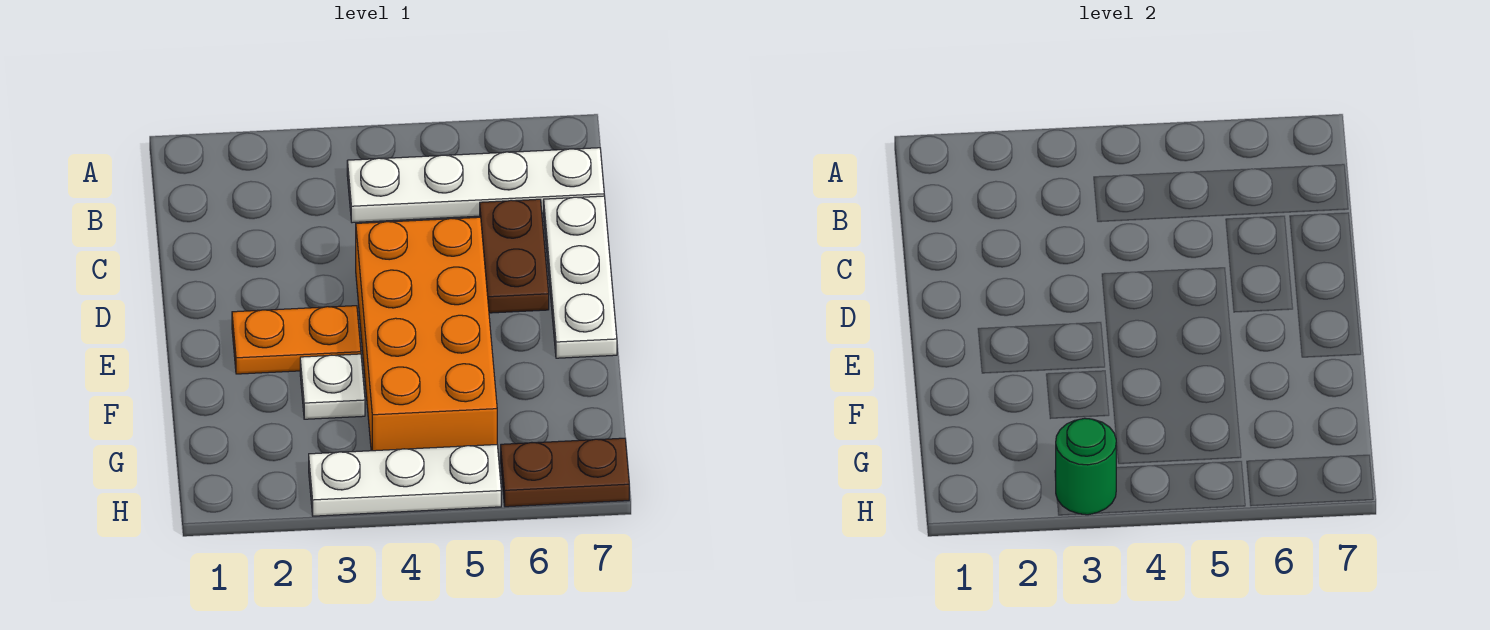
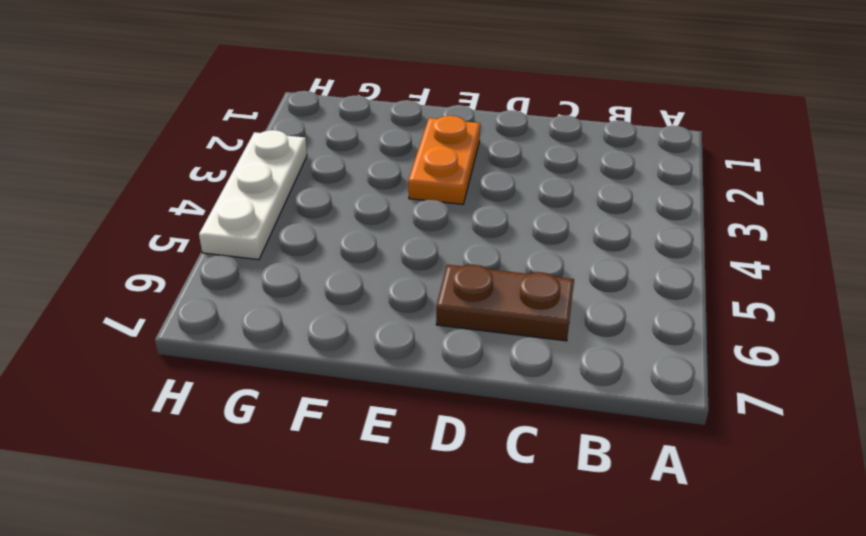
none -> white 1x4 plate [347,148,604,223]
none -> white 1x3 plate [544,196,617,358]

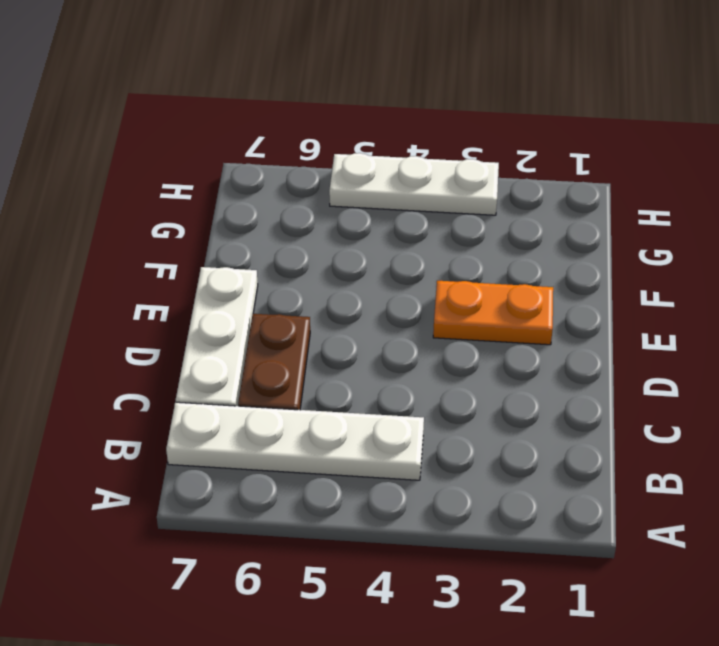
none -> orange 2x4 brick [356,217,497,451]
none -> white 1x1 plate [300,354,365,419]

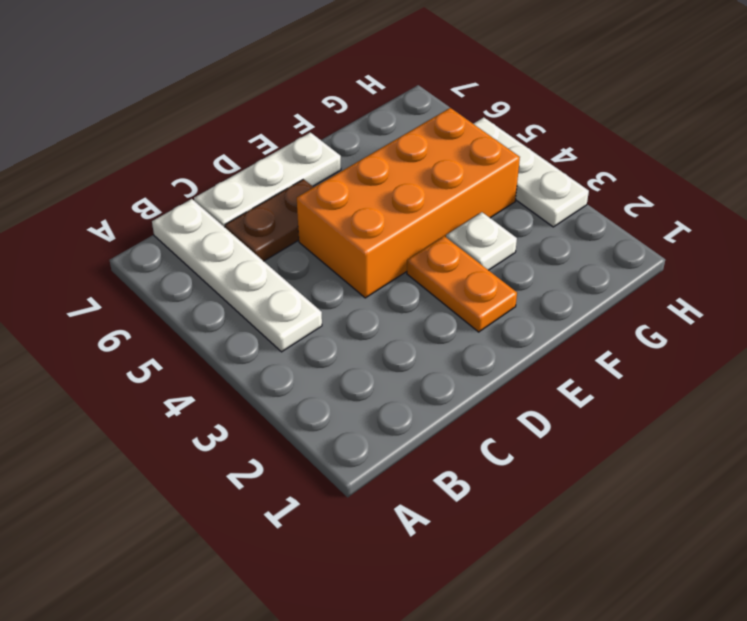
none -> brown 1x2 plate [501,438,629,507]
none -> green 1x1 round brick [1056,418,1116,515]

